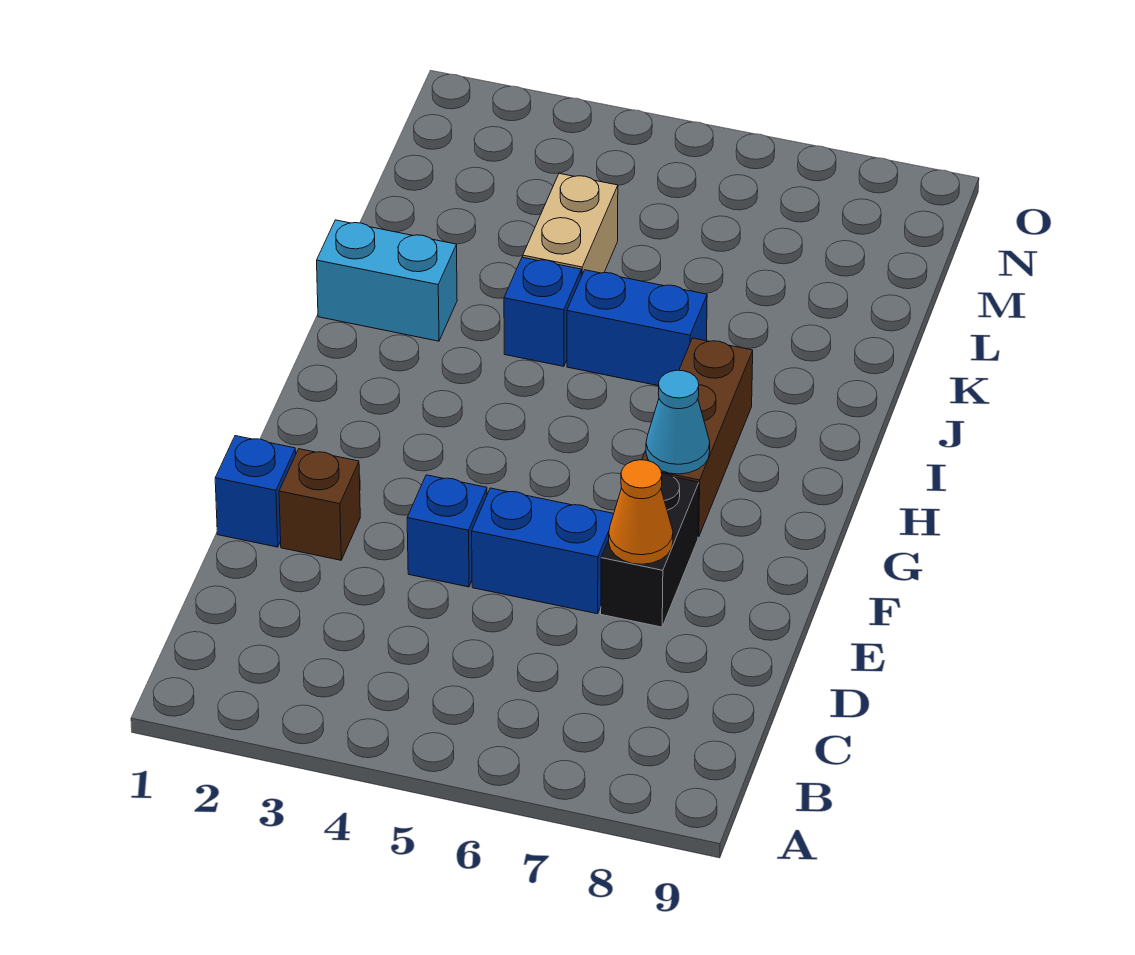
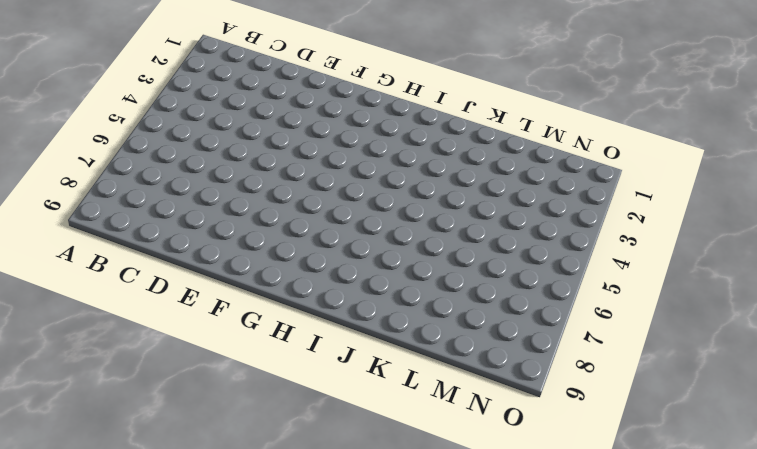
none -> blue 1x1 brick [215,436,296,547]
none -> brown 1x1 brick [279,449,360,560]
none -> blue 1x1 brick [407,475,487,587]

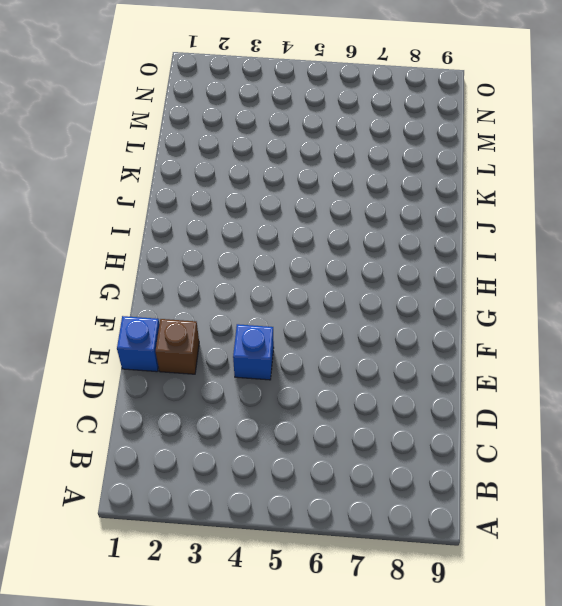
none -> blue 1x2 brick [472,488,614,614]
none -> black 1x2 brick [601,473,699,627]
none -> brown 1x3 brick [642,338,753,537]

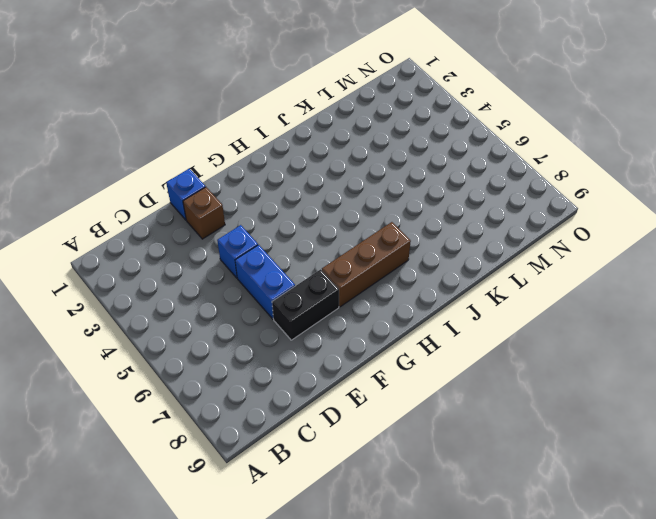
none -> cyan 1x2 brick [317,220,457,341]
none -> blue 1x1 brick [504,257,581,367]
none -> blue 1x2 brick [567,270,707,386]

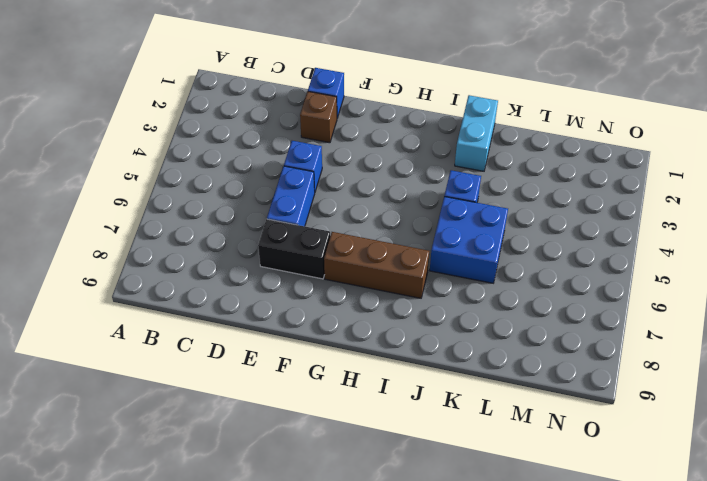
blue 2x2 brick [430,197,508,283] -> blue 1x2 brick [567,270,707,386]
none -> tan 1x2 brick [523,173,618,276]
none -> orange 1x1 cone [609,460,673,564]
none -> cyan 1x1 cone [646,370,710,474]

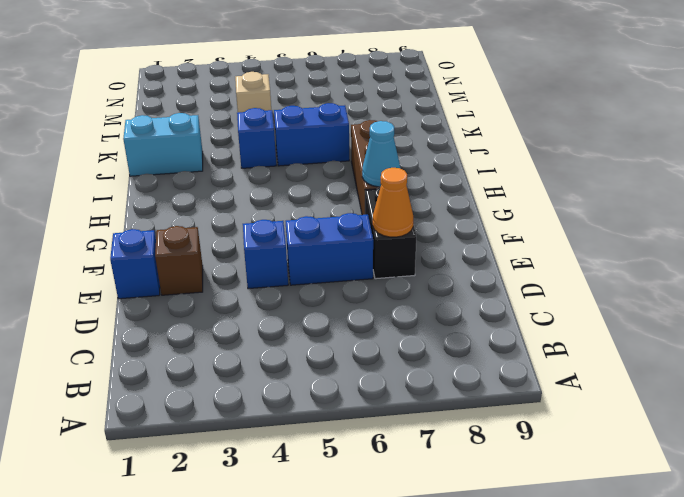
tan 1x1 brick [235,72,271,112] -> tan 1x2 brick [523,173,618,276]

